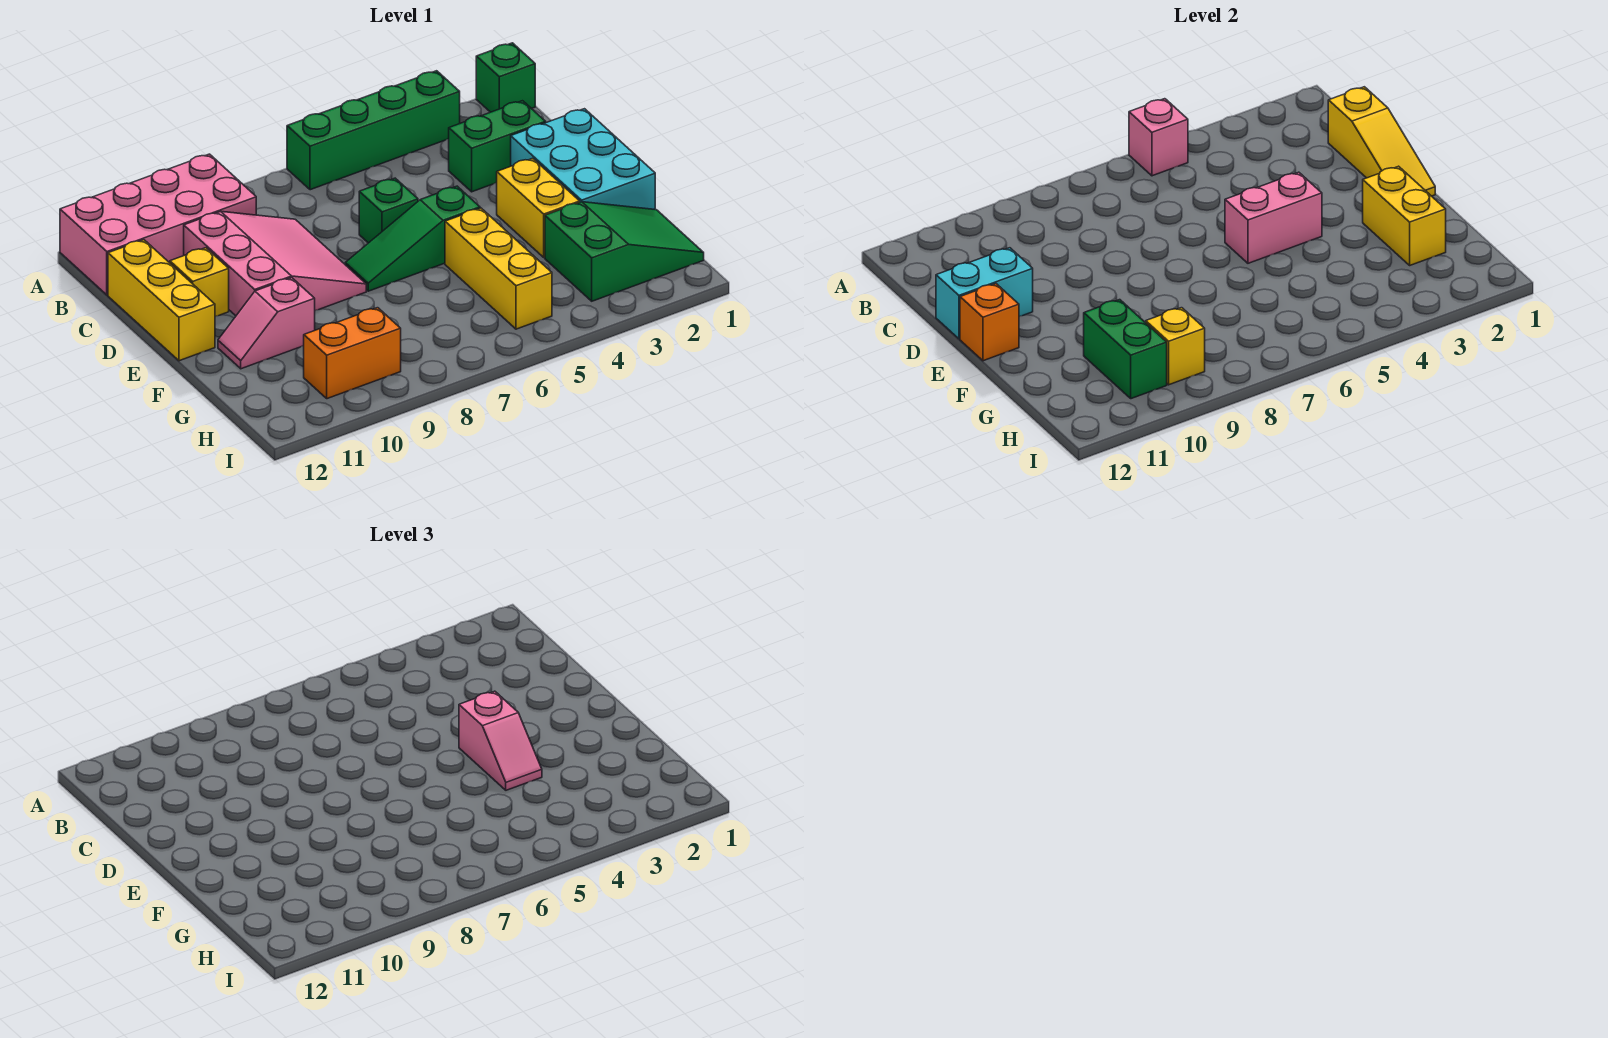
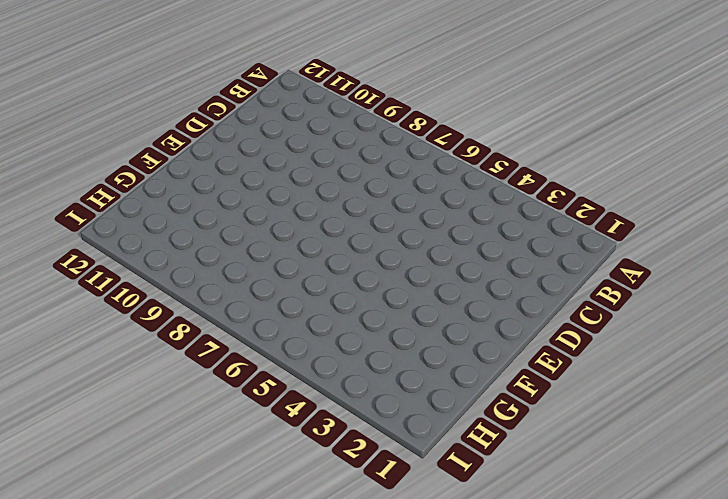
none -> green 1x1 brick [476,43,535,112]
none -> green 1x4 brick [287,71,460,190]
none -> pink 2x4 brick [60,154,256,295]

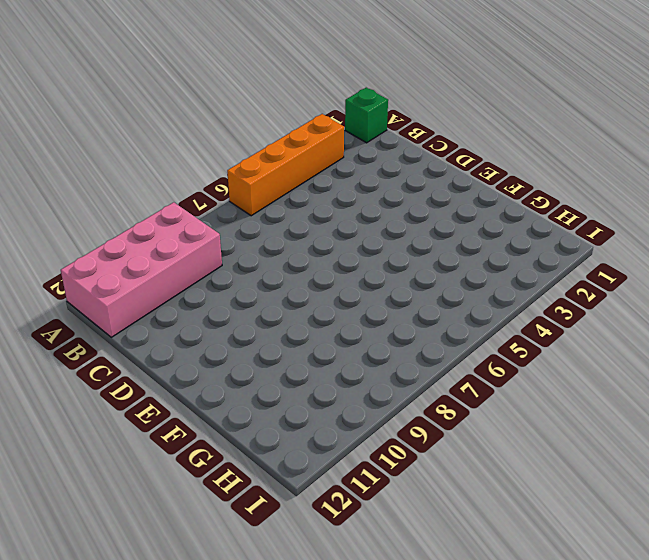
orange 1x4 brick [227,114,344,216] -> green 1x4 brick [287,71,460,190]
none -> green 1x2 brick [449,101,546,192]
none -> pink 3x3 slope [184,211,366,316]
none -> yellow 1x3 brick [108,240,215,361]

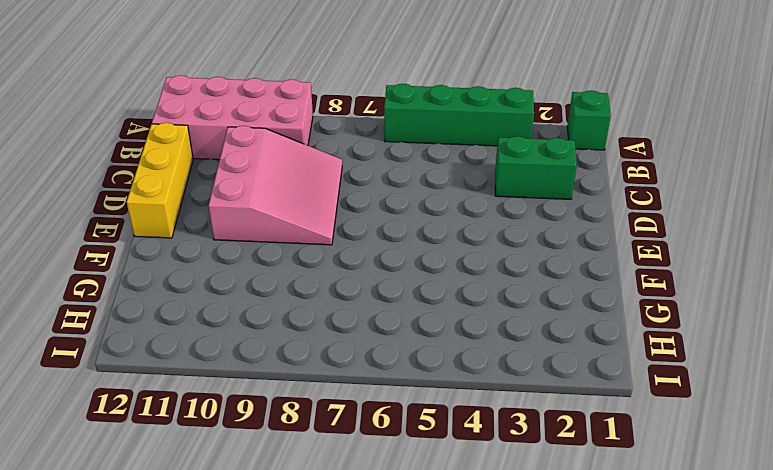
none -> cyan 2x3 brick [511,109,655,209]
none -> green 1x1 brick [359,178,418,243]
none -> yellow 1x1 brick [170,248,229,316]

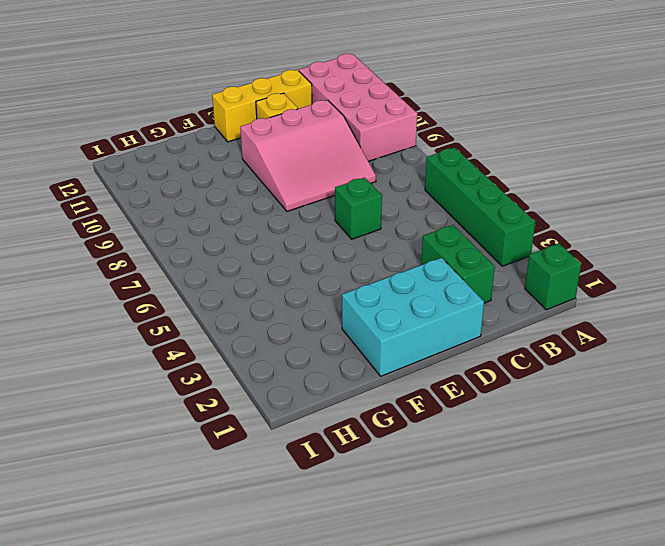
none -> yellow 1x2 brick [497,158,580,257]
none -> green 1x3 slope [345,186,480,291]
none -> yellow 1x3 brick [445,208,552,329]

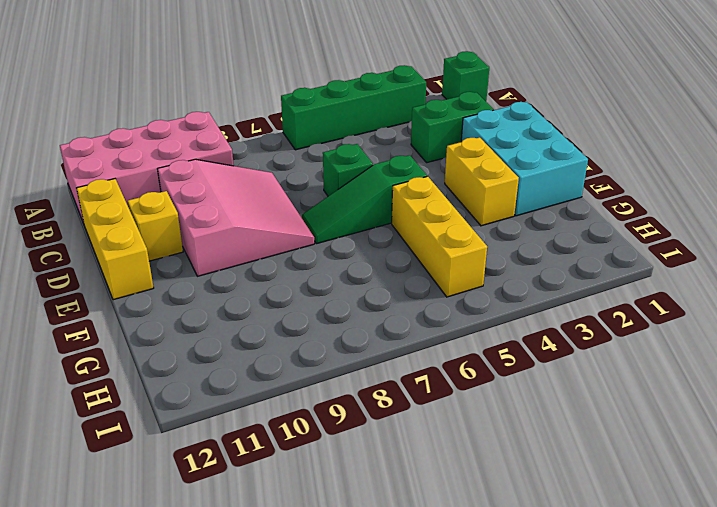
none -> pink 1x2 slope [218,278,315,369]
none -> green 2x3 slope [545,202,704,301]
none -> orange 1x2 brick [304,308,401,399]

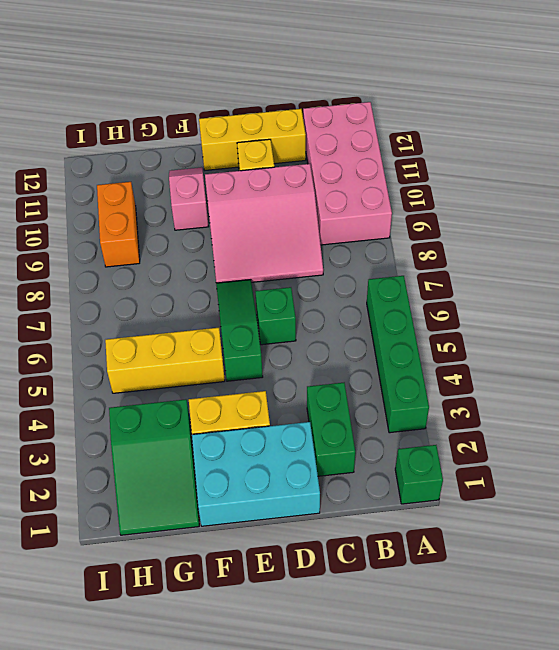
none -> pink 1x1 brick [1129,99,1188,176]
none -> yellow 1x3 slope [1328,87,1435,196]
none -> cyan 1x2 brick [936,248,1033,339]

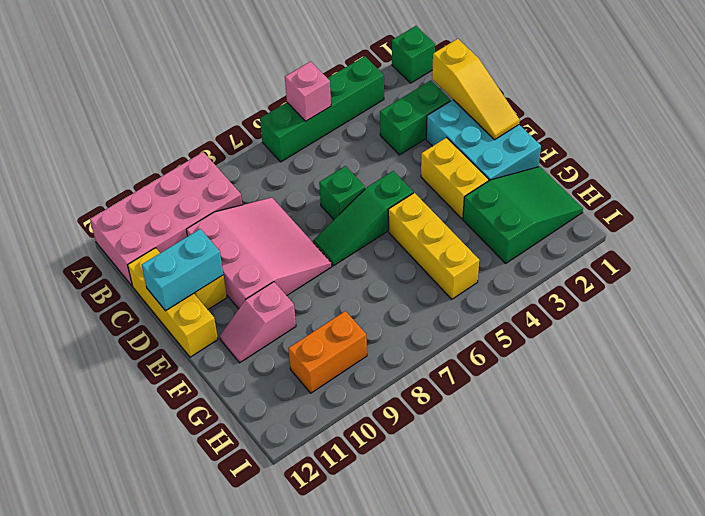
none -> pink 1x2 brick [1225,172,1322,263]
none -> orange 1x1 brick [960,284,1019,361]
none -> yellow 1x2 brick [1363,166,1446,265]

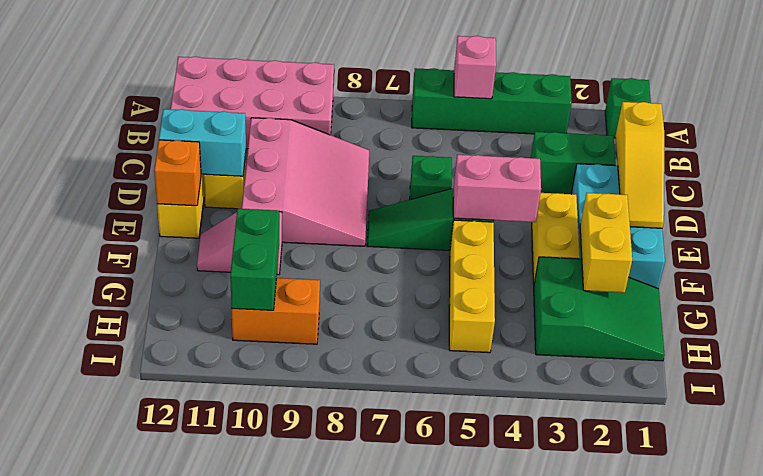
none -> yellow 1x1 brick [1146,308,1205,385]
none -> pink 1x2 slope [459,691,542,790]

